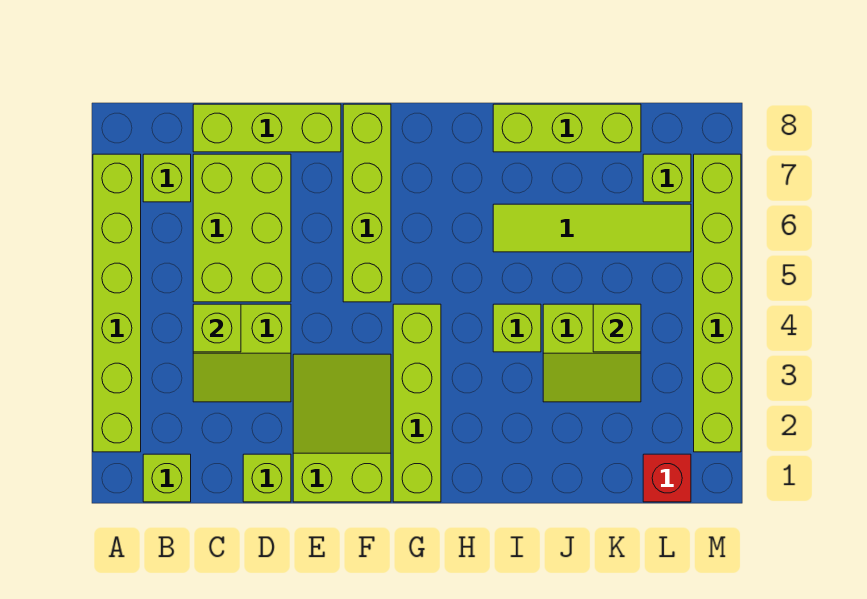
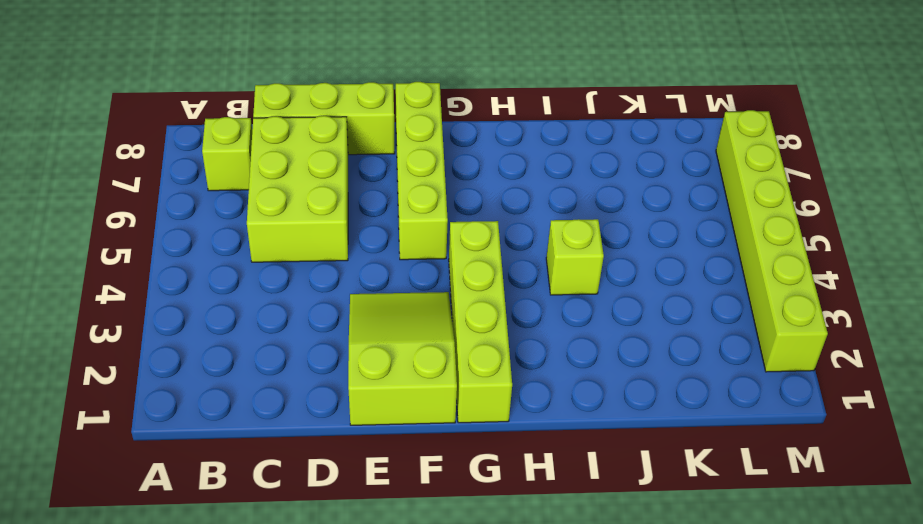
none -> lime 1x6 brick [93,154,141,452]
none -> lime 1x1 brick [143,454,191,502]
none -> lime 2x2 slope [193,304,291,402]

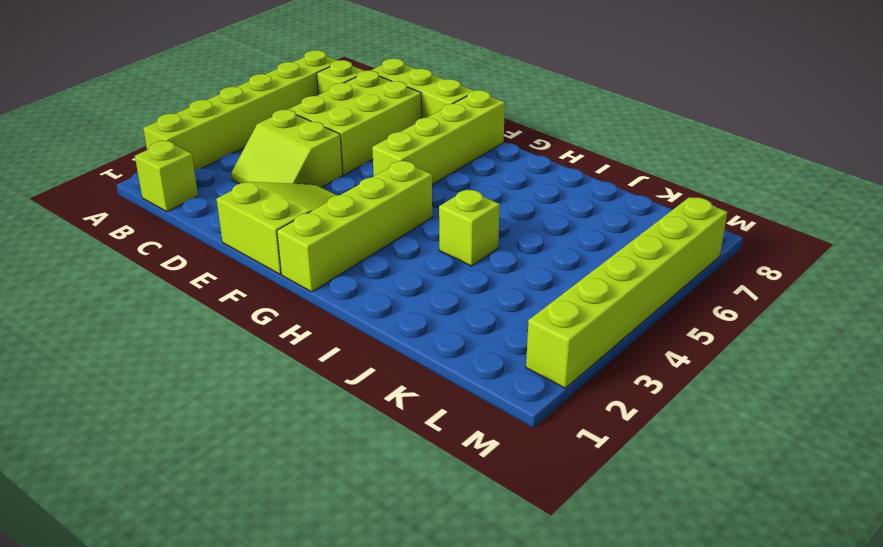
none -> lime 1x1 brick [243,454,291,502]
none -> lime 1x4 tile [493,204,691,252]
none -> lime 1x3 brick [493,104,641,152]

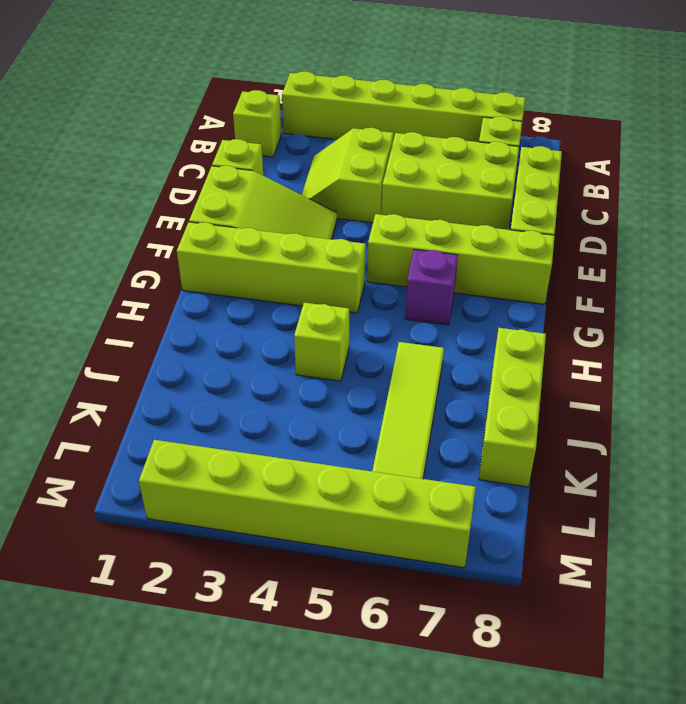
purple 1x1 brick [405,250,458,325] -> none
none -> lime 2x2 slope [543,304,641,402]
none -> red 1x1 brick [643,454,691,502]
none -> lime 1x1 brick [643,154,691,202]

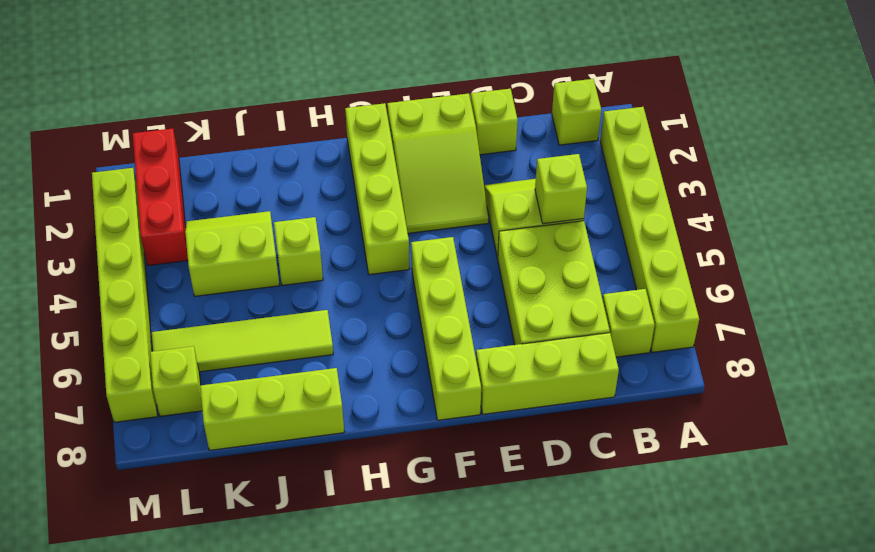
red 1x3 brick [133,128,188,266] -> red 1x1 brick [643,454,691,502]
none -> lime 1x1 brick [593,304,641,352]

